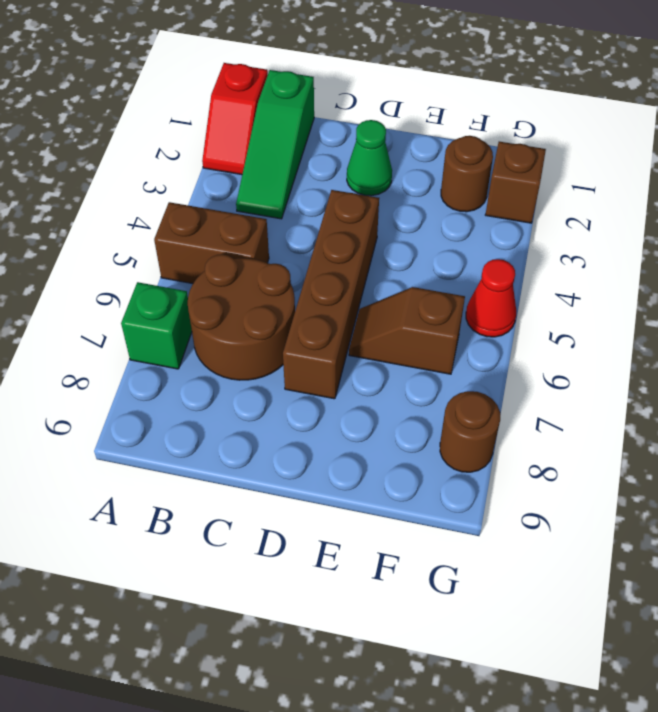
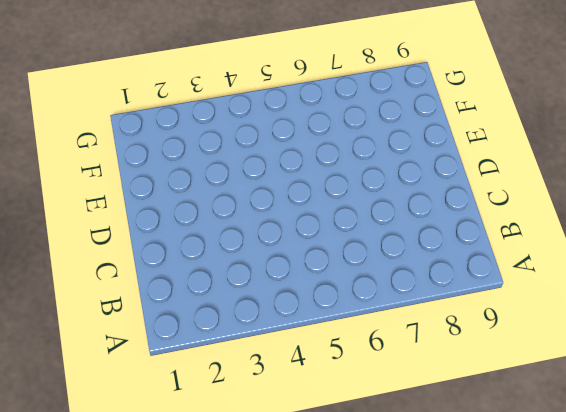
none -> red 1x2 slope [202,63,268,175]
none -> brown 1x2 brick [154,202,269,284]
none -> green 1x1 brick [121,282,192,369]

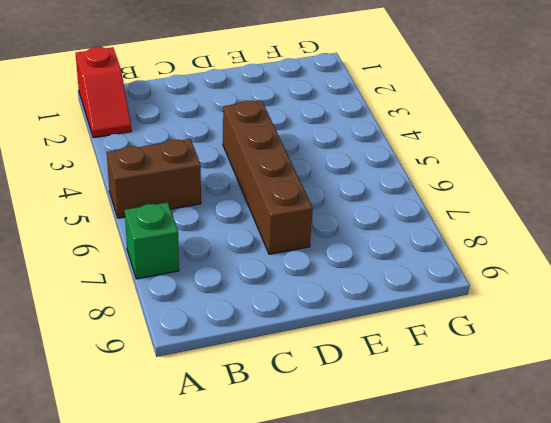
none -> green 1x3 slope [236,70,314,219]
none -> brown 2x2 round brick [188,254,295,380]
none -> green 1x1 cone [347,120,392,196]

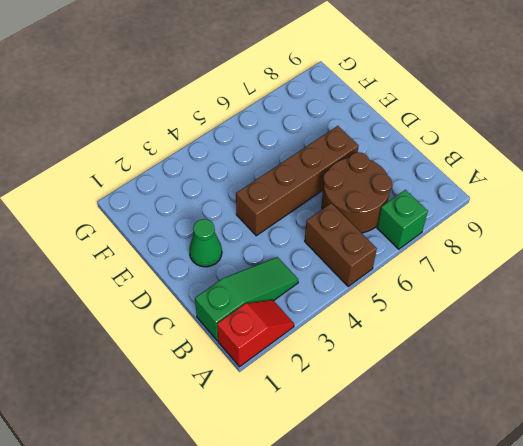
none -> brown 1x2 slope [349,287,465,374]
none -> brown 1x1 round brick [441,136,493,212]
none -> brown 1x1 brick [485,142,546,223]

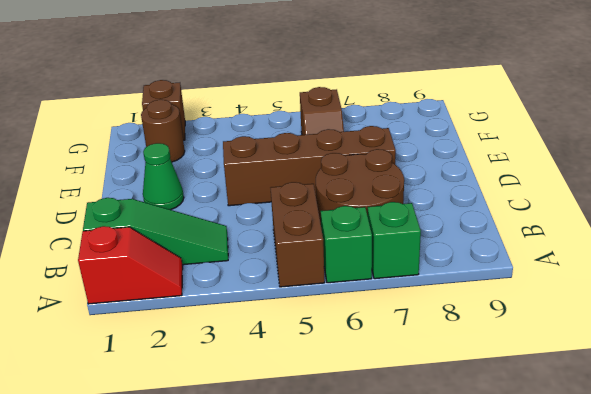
green 1x1 brick [321,206,372,283] -> none
none -> red 1x1 cone [466,259,516,337]
none -> brown 1x1 round brick [440,391,500,472]

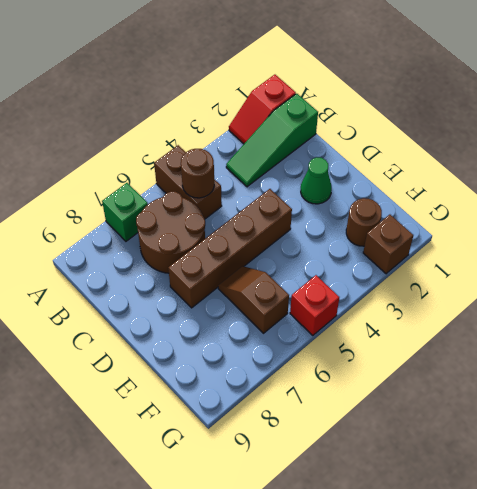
brown 1x1 round brick [181,149,214,198] -> brown 1x1 round brick moved to [440,391,500,472]
red 1x1 brick [290,275,339,336] -> red 1x1 cone [466,259,516,337]

